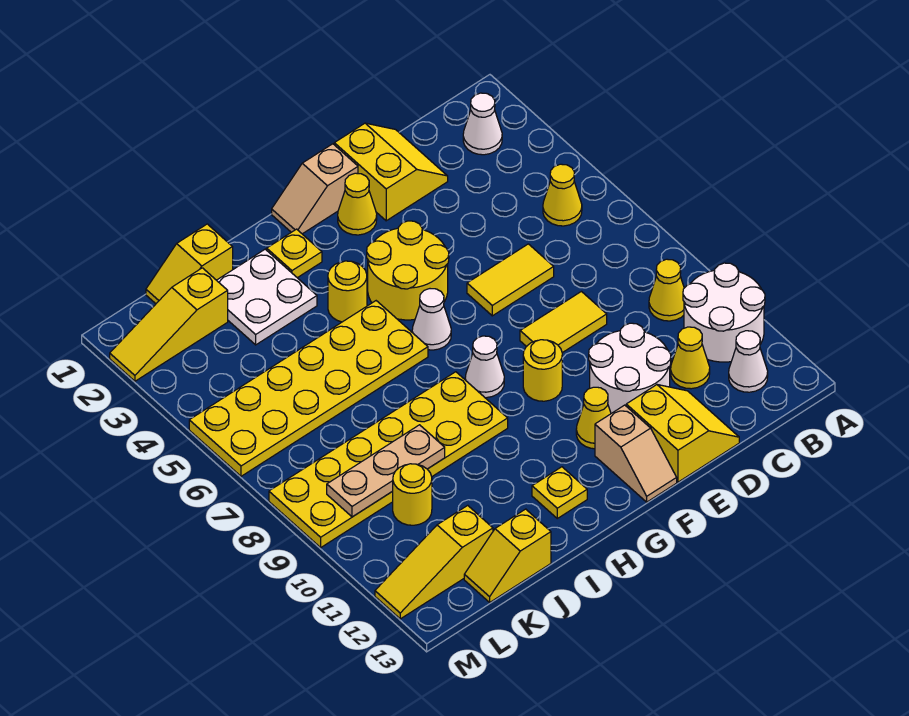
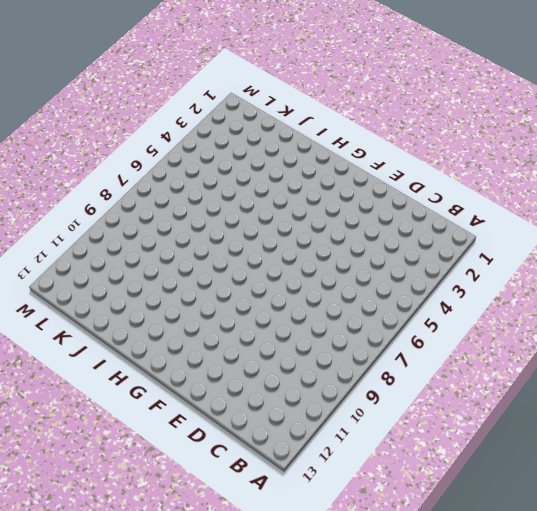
none -> white 2x2 round brick [683,263,765,362]
none -> white 1x1 cone [463,93,502,155]
none -> yellow 1x1 cone [543,164,582,226]
none -> yellow 1x1 cone [649,259,684,321]

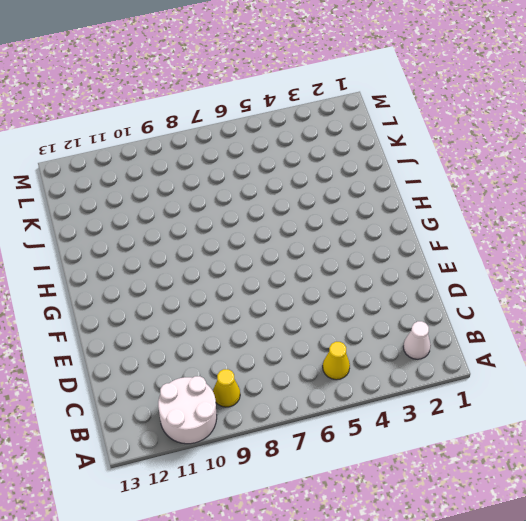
none -> white 1x1 cone [729,331,768,392]
none -> yellow 1x1 cone [671,327,710,389]
none -> yellow 2x2 slope [334,123,448,221]
none -> yellow 1x2 tile [467,244,554,316]

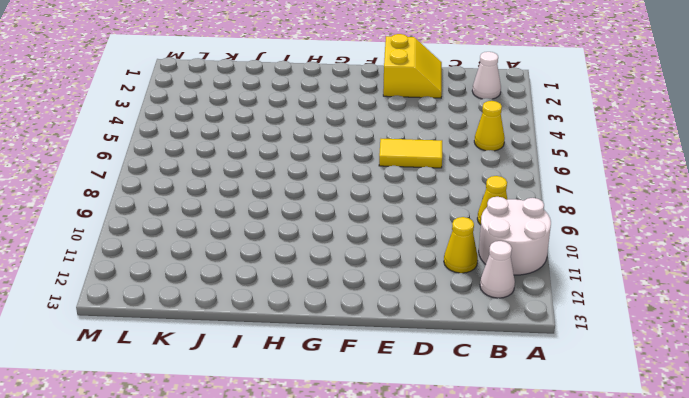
none -> yellow 1x2 tile [520,292,607,353]
none -> white 2x2 round brick [589,323,671,413]
none -> yellow 2x2 slope [626,385,739,482]
none -> tan 1x2 slope [272,144,358,234]

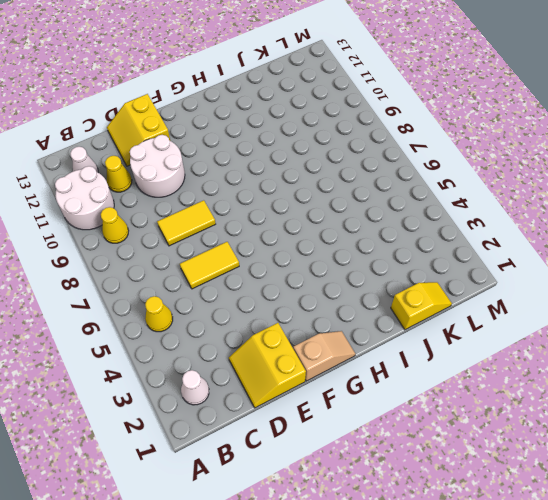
none -> yellow 1x1 cone [338,173,377,235]
none -> yellow 2x2 round brick [367,221,449,320]
none -> yellow 1x1 round brick [523,340,562,401]
none -> yellow 1x1 cone [576,387,611,449]

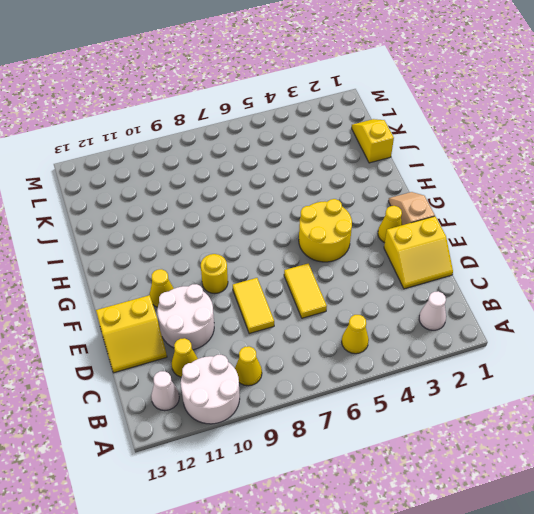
none -> tan 1x2 slope [595,405,677,502]
none -> white 1x1 cone [412,289,451,350]
none -> white 1x1 cone [465,336,504,398]
none -> yellow 1x1 plate [267,229,322,278]

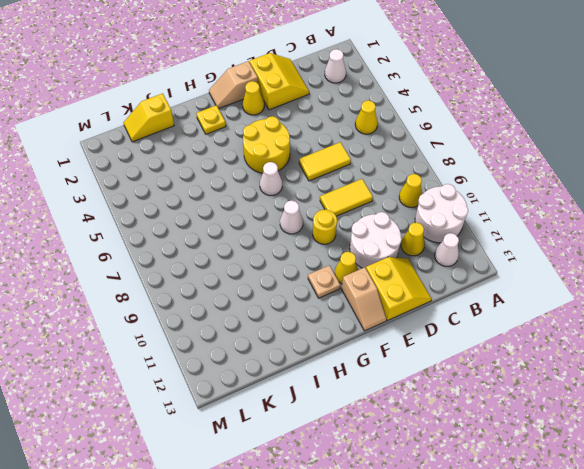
tan 1x1 plate [308,265,340,298] -> none
none -> yellow 1x1 round brick [328,261,367,322]
none -> yellow 2x6 plate [189,301,428,476]
none -> yellow 2x6 plate [269,372,508,547]
none -> yellow 1x1 plate [532,467,587,518]

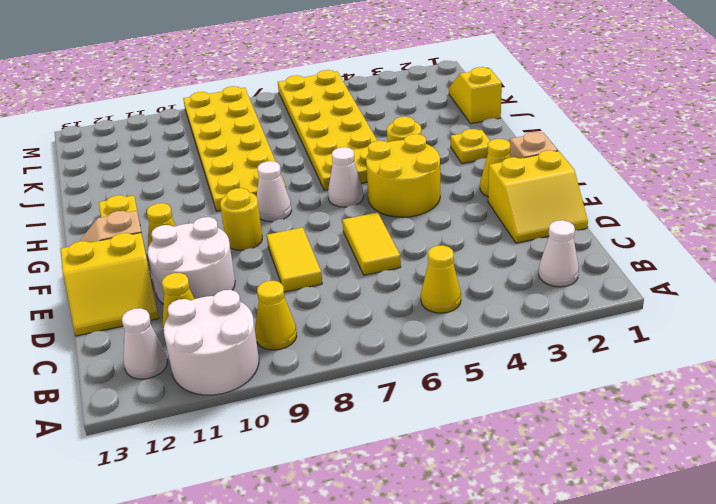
none -> white 2x2 plate [217,249,317,345]
none -> yellow 1x2 slope [464,509,551,602]
none -> yellow 1x3 slope [110,268,228,381]
none -> yellow 1x1 round brick [392,464,432,525]

